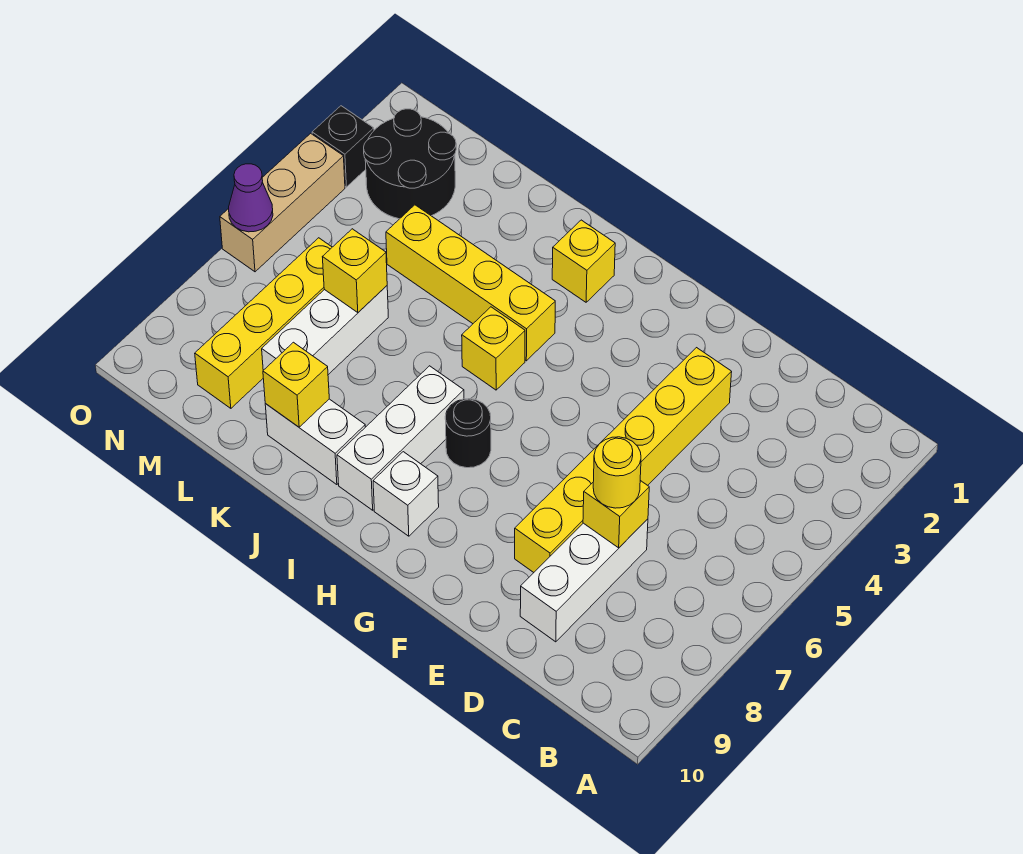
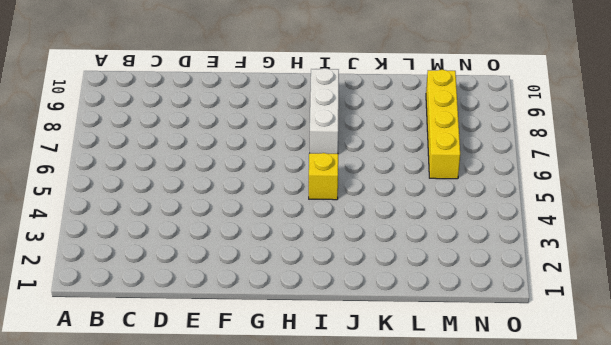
none -> white 1x3 brick [520,519,648,642]
none -> yellow 1x6 brick [515,348,732,572]
none -> black 1x1 round brick [445,399,491,468]

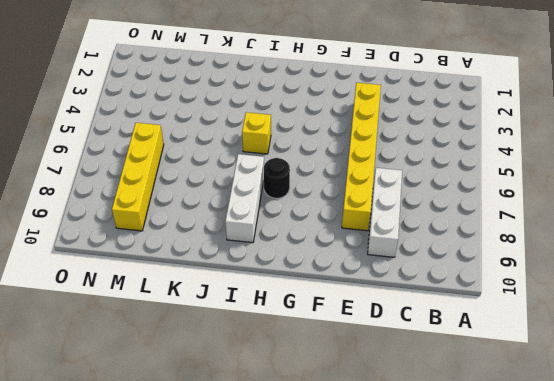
none -> white 1x1 brick [373,452,439,536]
none -> yellow 1x1 brick [552,220,615,302]
none -> yellow 1x4 brick [386,205,555,361]

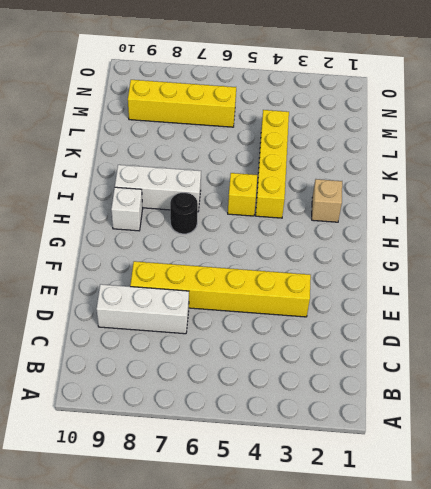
tan 1x1 brick [312,179,342,222] -> yellow 1x1 brick [552,220,615,302]
none -> white 1x2 brick [265,399,365,485]
none -> white 1x3 brick [262,286,388,375]
none -> black 2x2 round brick [364,109,456,219]

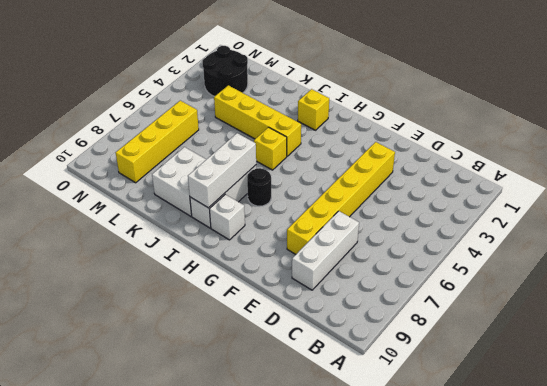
white 1x3 brick [188,133,256,208] -> white 1x3 brick moved to [262,286,388,375]
white 2x2 brick [152,147,206,216] -> white 1x2 brick [265,399,365,485]
none -> black 1x1 brick [312,106,374,187]
none -> tan 1x3 brick [220,133,345,272]
none -> yellow 1x1 brick [583,481,649,548]

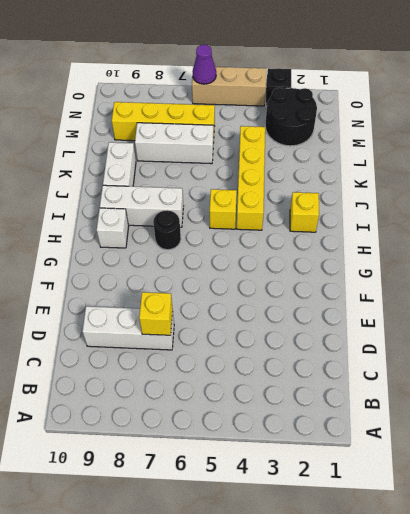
none -> yellow 1x6 brick [515,348,732,572]
none -> yellow 1x1 brick [263,342,329,427]
none -> yellow 1x1 brick [323,229,387,313]

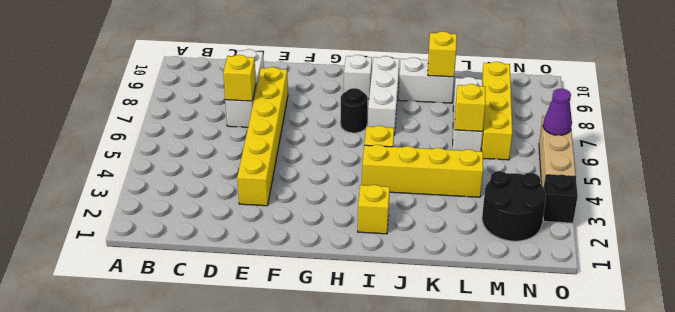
none -> yellow 1x1 round brick [593,437,641,508]

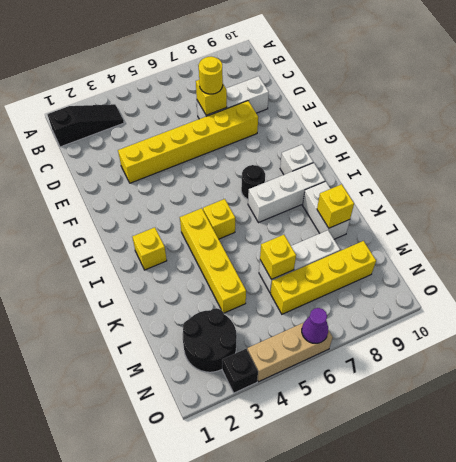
black 1x3 slope [47,104,124,147] -> none

